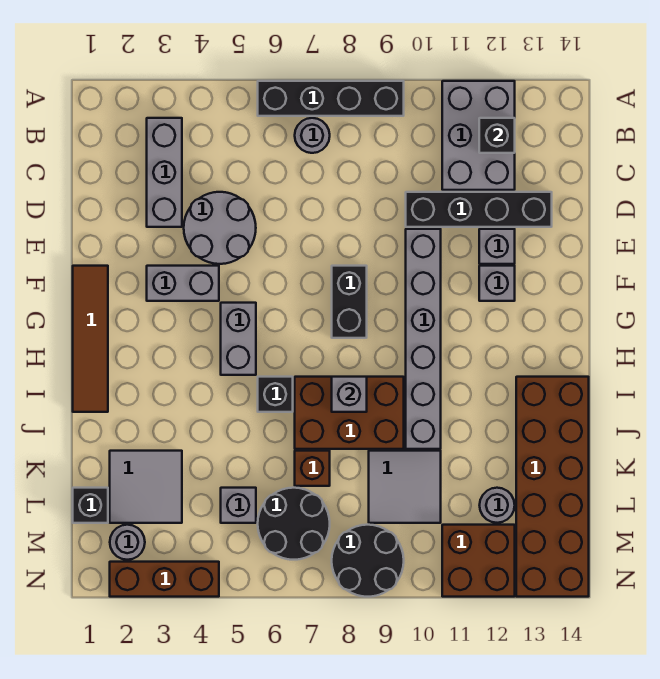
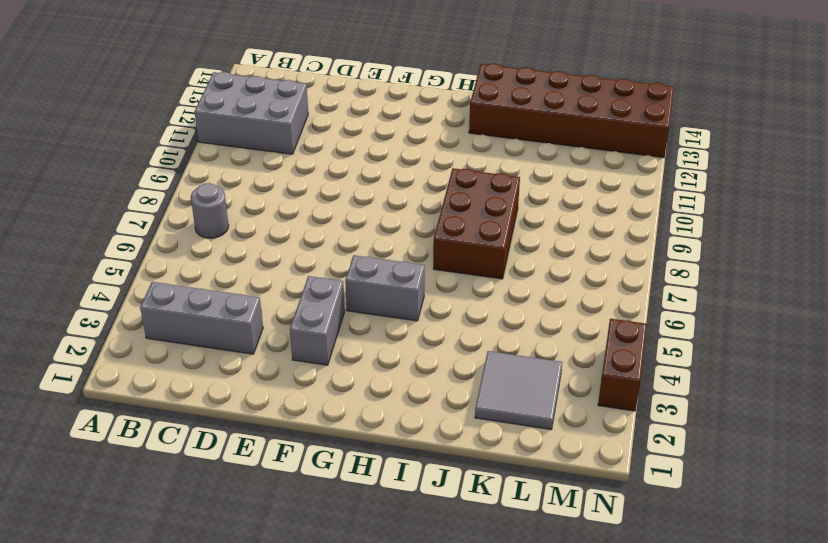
brown 1x2 brick [598,319,647,411] -> brown 1x3 brick [110,562,219,597]
none -> black 1x4 brick [258,81,404,116]
none -> grey 2x2 round brick [184,192,256,264]
none -> black 1x4 brick [406,192,552,227]

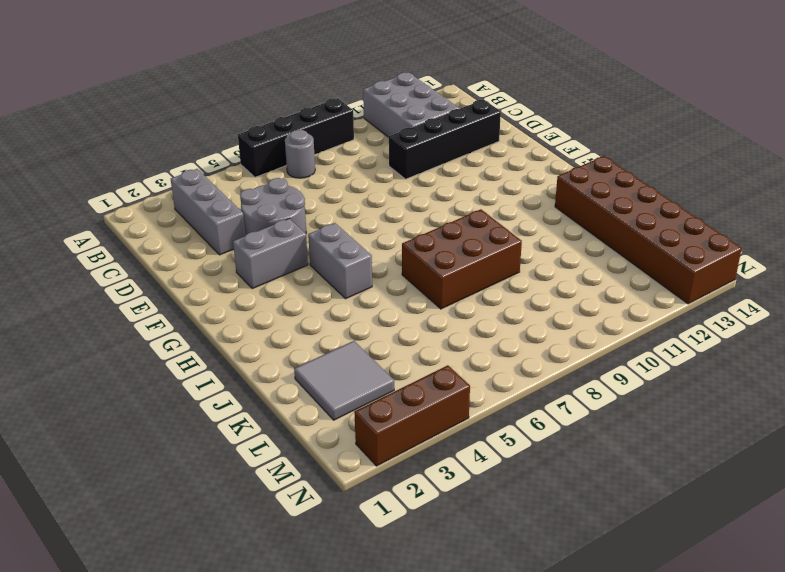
none -> grey 1x6 brick [406,229,441,449]
none -> grey 1x1 brick [479,229,515,264]
none -> brown 1x4 tile [73,266,108,412]

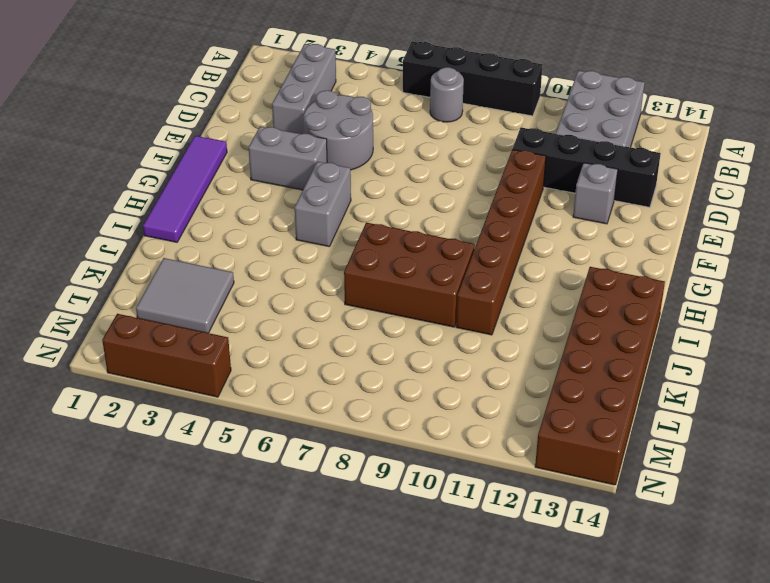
brown 1x6 brick [456,149,546,335] -> grey 1x6 brick [406,229,441,449]
purple 1x4 tile [143,136,227,242] -> brown 1x4 tile [73,266,108,412]
none -> black 1x2 brick [332,266,367,338]
none -> grey 1x1 brick [479,266,515,301]
none -> black 1x1 brick [258,377,293,412]

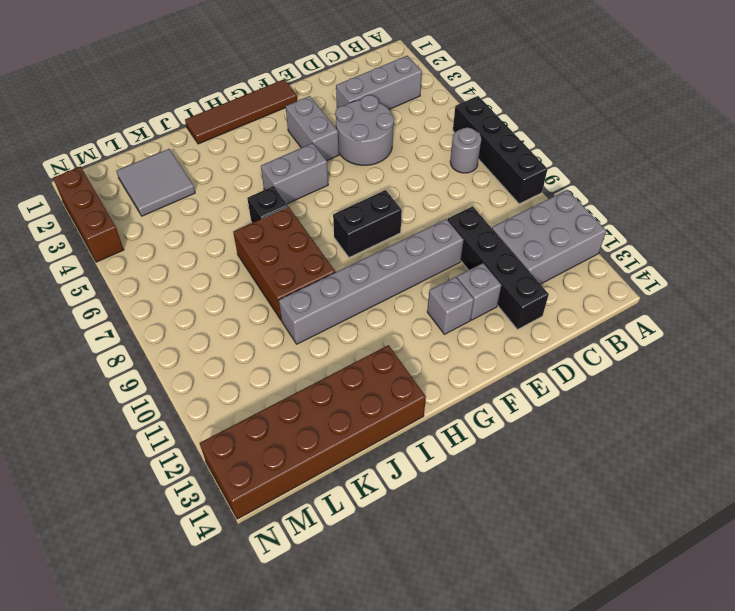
none -> brown 1x1 brick [295,451,330,486]
none -> grey 2x2 tile [369,451,441,523]
none -> black 1x1 brick [73,488,108,523]

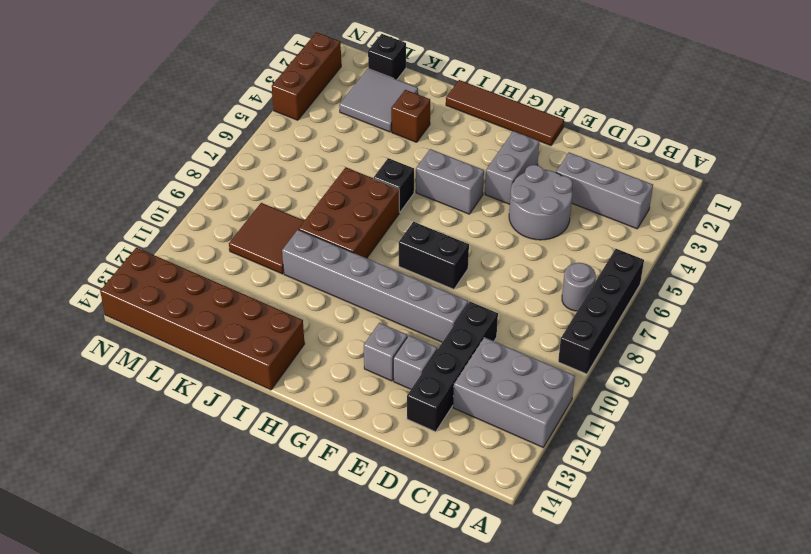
brown 1x1 brick [391,90,430,142] -> brown 1x1 brick moved to [295,451,330,486]
brown 2x2 tile [229,203,304,274] -> grey 2x2 tile [369,451,441,523]
none -> grey 1x1 brick [221,488,256,523]
none -> black 2x2 round brick [258,488,330,560]
none -> grey 1x1 round brick [480,488,515,523]

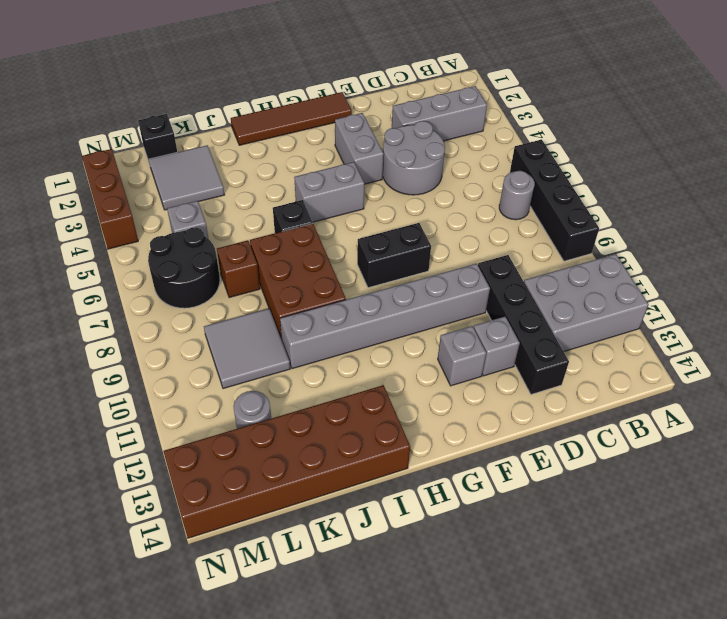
none -> grey 1x1 round brick [110,525,145,560]
none -> black 2x2 round brick [332,525,404,597]
none -> brown 2x2 brick [442,525,515,597]

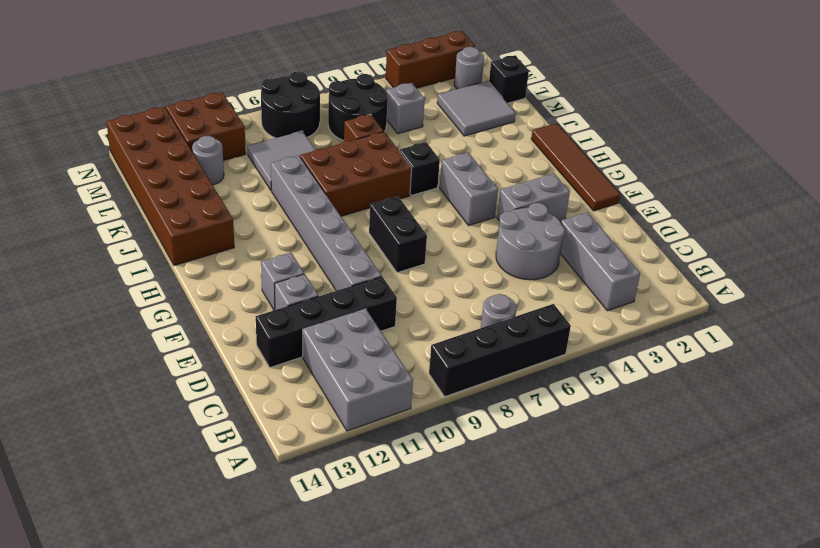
none -> black 1x1 brick [479,118,515,153]
none -> grey 1x1 brick [332,377,367,412]

